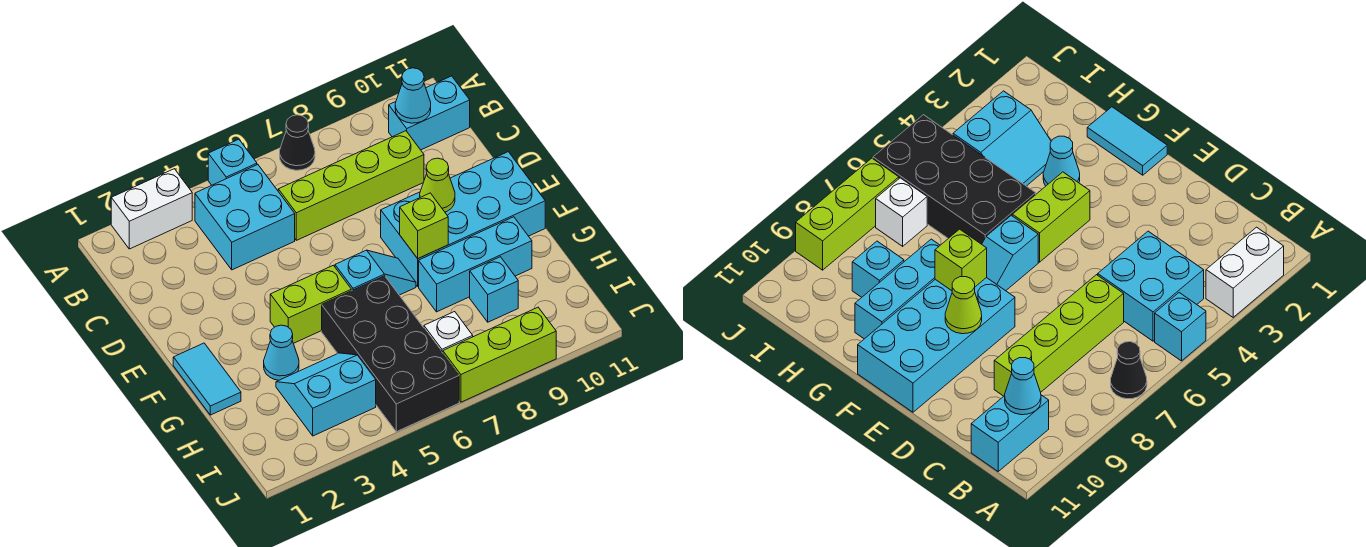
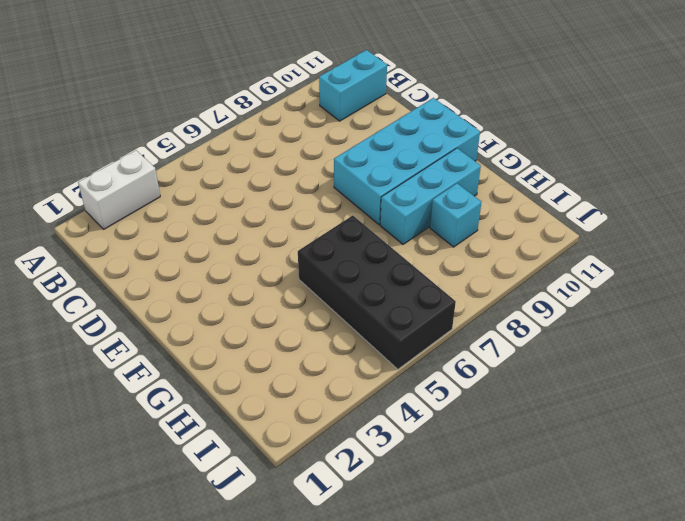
none -> cyan 1x1 brick [208,139,257,185]
none -> black 1x1 cone [280,115,315,170]
none -> cyan 2x2 brick [195,165,295,270]

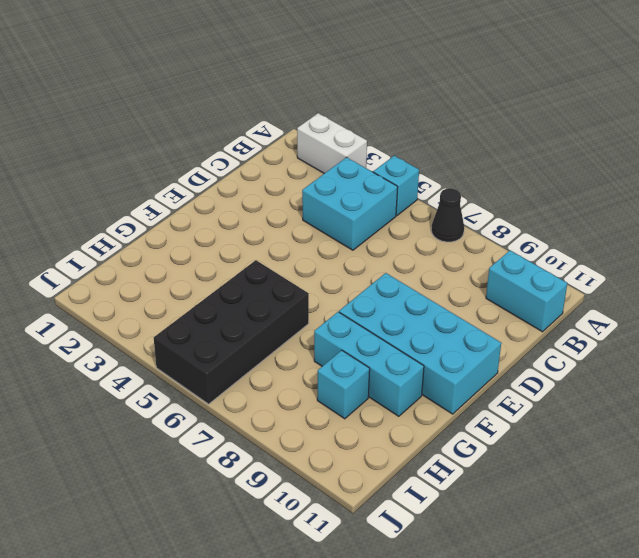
none -> lime 1x4 brick [278,131,424,240]
none -> cyan 1x2 tile [173,343,241,415]
none -> lime 1x2 brick [270,265,351,343]

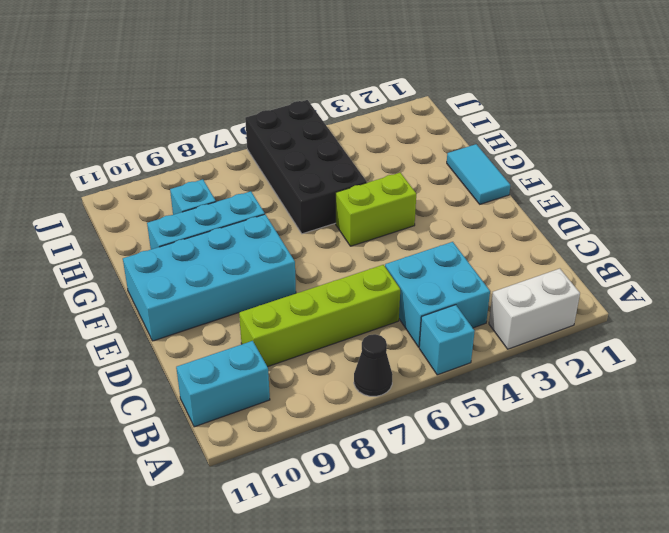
none -> cyan 1x2 slope [335,250,416,295]
none -> cyan 1x1 cone [264,325,299,380]
none -> cyan 2x2 slope [276,353,376,436]

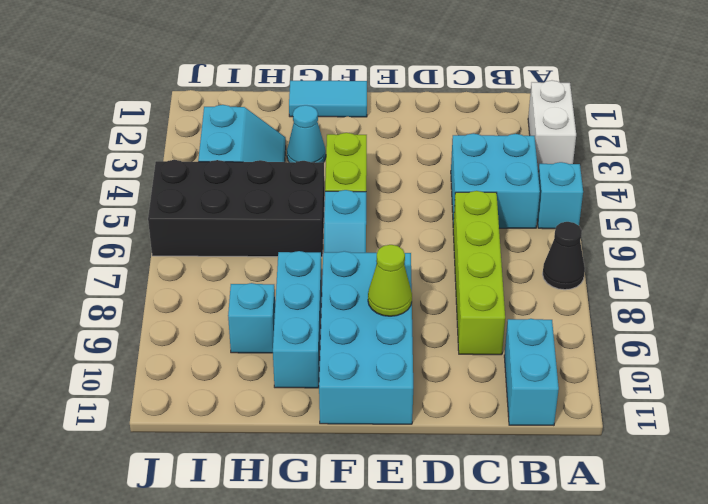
none -> white 1x1 brick [424,312,473,353]
none -> lime 1x3 brick [443,307,556,402]
none -> cyan 1x1 cone [395,68,431,123]

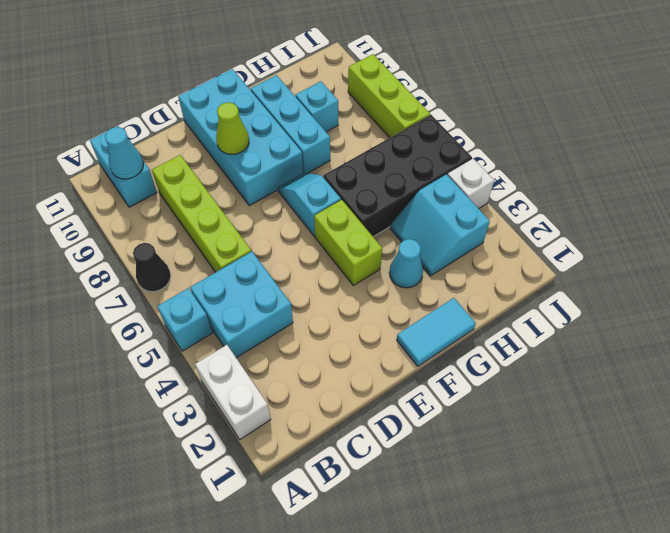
white 1x1 brick [448,159,494,209] -> white 1x1 brick moved to [424,312,473,353]
none -> lime 1x1 brick [400,193,448,258]

